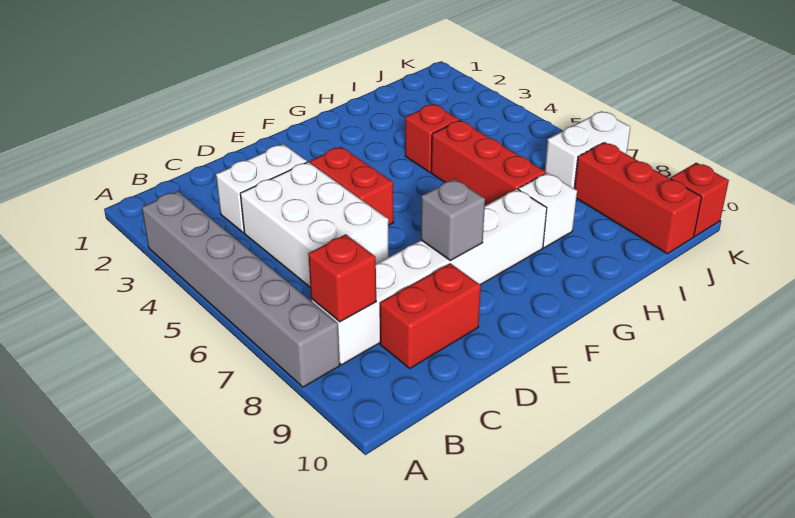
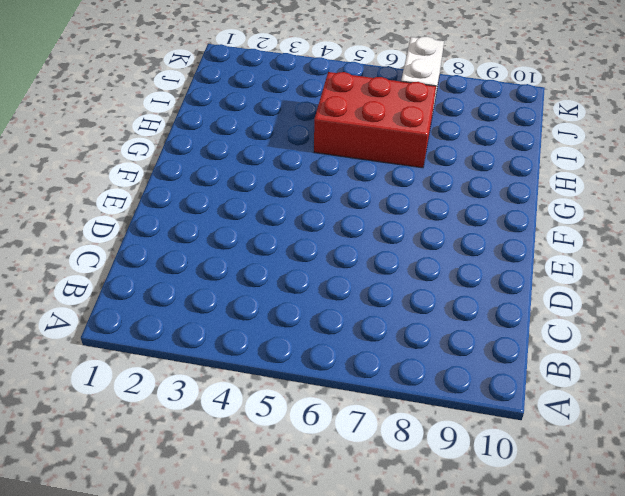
red 2x3 brick [314,72,436,168] -> red 1x3 brick [431,120,546,206]
none -> grey 1x6 brick [142,191,340,387]
none -> white 1x6 brick [311,189,547,365]
none -> white 1x2 brick [216,144,307,233]

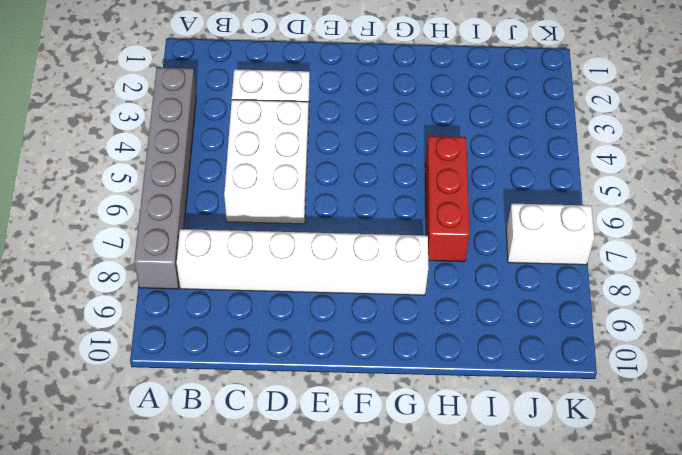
none -> red 1x2 brick [380,263,481,368]
none -> red 1x2 brick [310,147,394,226]
none -> red 1x1 brick [405,104,459,172]

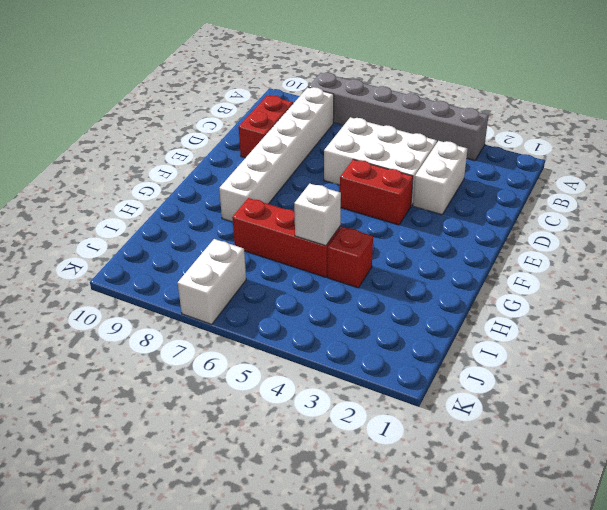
white 1x1 brick [294,184,341,246] -> white 1x1 brick moved to [518,173,577,248]
none -> red 1x3 brick [574,142,702,254]
none -> red 1x1 brick [670,163,729,236]
none -> red 1x1 brick [308,234,376,322]

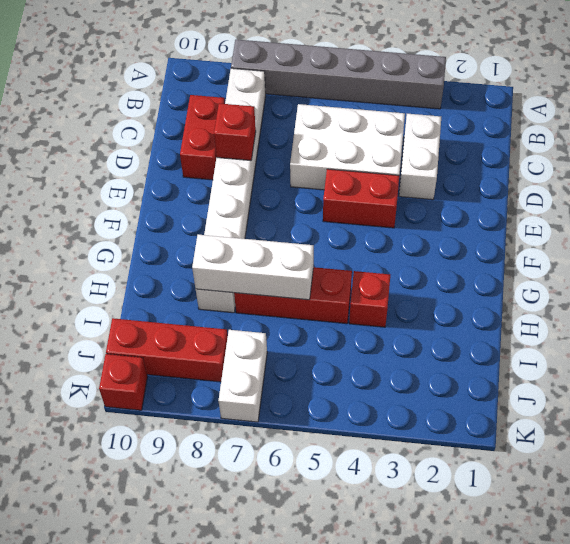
red 1x1 brick [214,103,256,160] -> red 1x1 brick moved to [308,234,376,322]
white 1x3 brick [192,235,314,300] -> none
none -> grey 1x1 brick [421,179,485,260]

